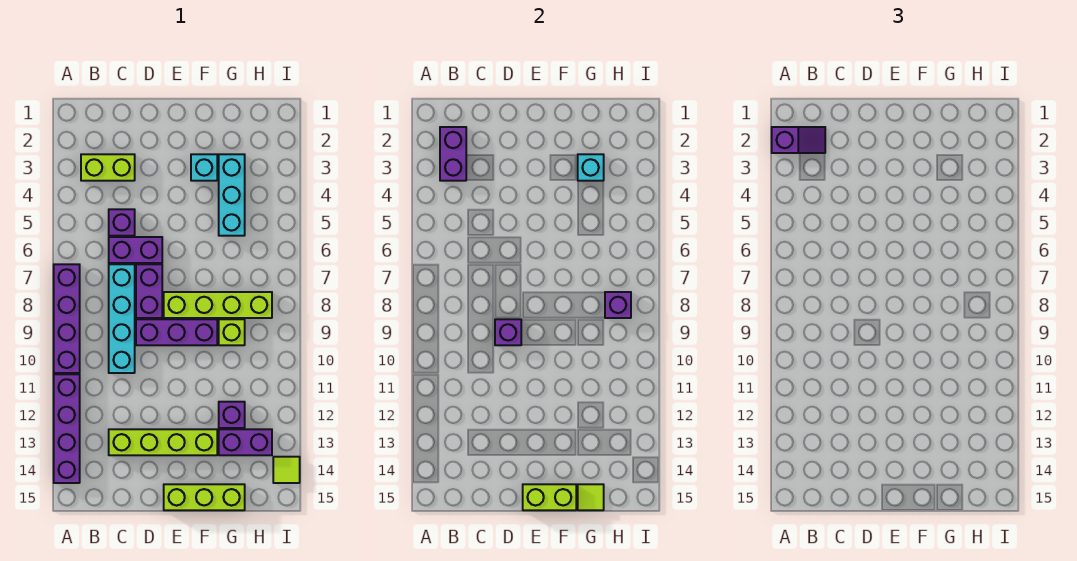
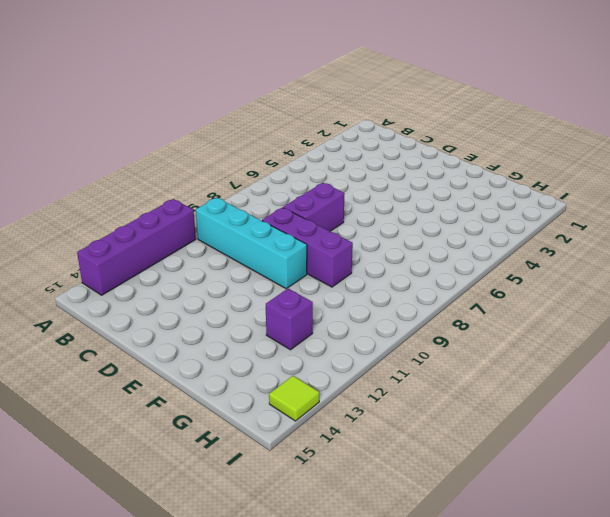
cyan 1x4 brick [196,198,307,289] -> cyan 1x4 brick turned to [109,264,135,373]
none -> purple 1x4 brick [54,264,80,373]
none -> lime 1x2 brick [81,154,135,181]
none -> purple 1x1 brick [109,209,135,236]

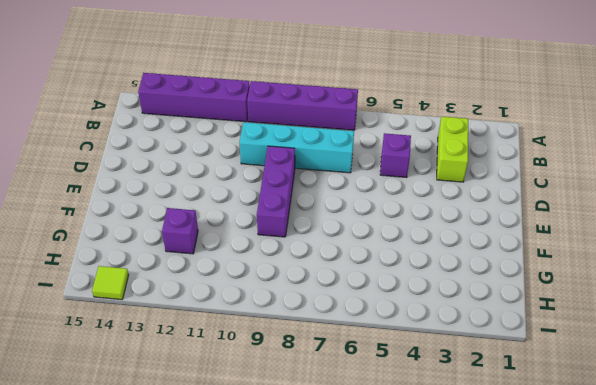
none -> purple 1x2 brick [109,237,162,263]
none -> lime 1x4 brick [109,429,217,455]
none -> purple 1x2 brick [136,264,162,318]

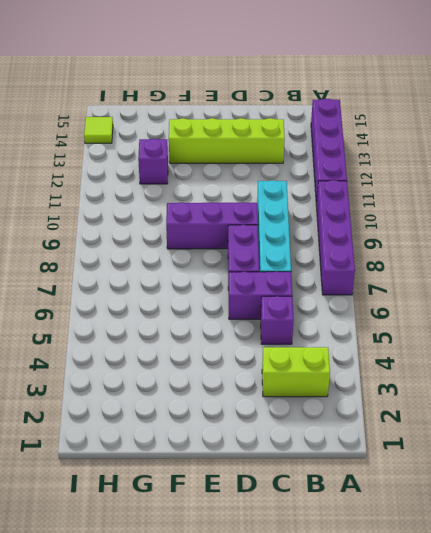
none -> lime 1x4 brick [164,292,272,318]
none -> lime 1x3 brick [164,484,245,510]
none -> cyan 1x1 brick [191,154,217,181]

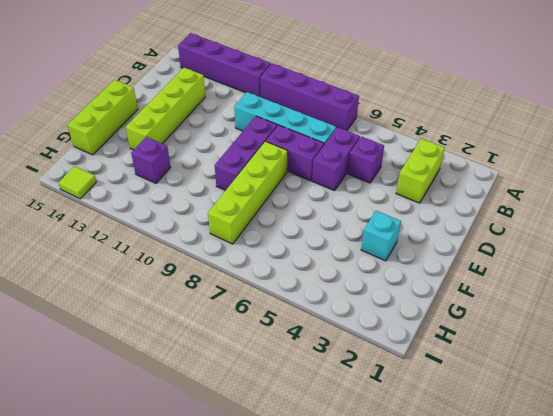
none -> cyan 1x3 brick [219,154,245,236]
none -> lime 1x1 brick [219,319,245,345]
none -> purple 1x2 brick [219,429,272,455]

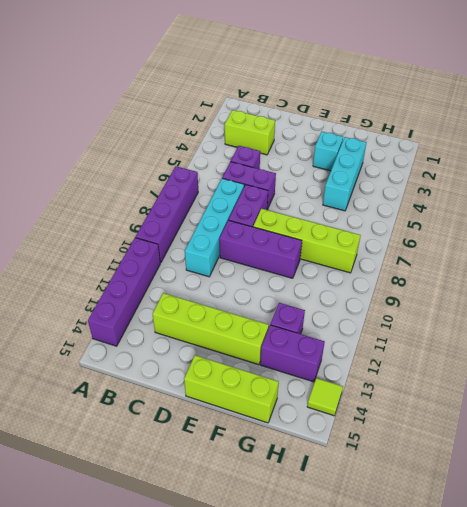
none -> lime 1x1 brick [219,319,245,345]
none -> purple 1x2 brick [440,127,466,181]
none -> purple 1x1 brick [495,319,521,345]

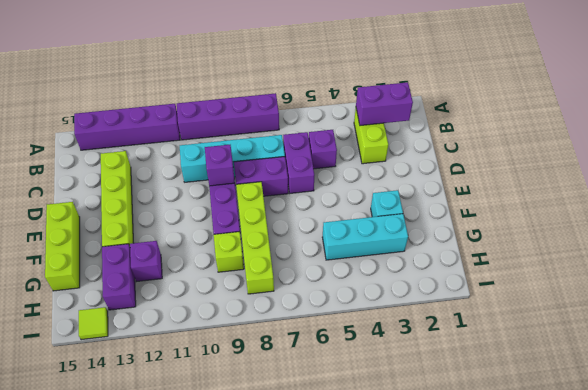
none -> lime 1x2 brick [523,484,576,510]
none -> cyan 1x1 brick [578,154,604,181]
none -> lime 1x1 tile [578,484,604,510]

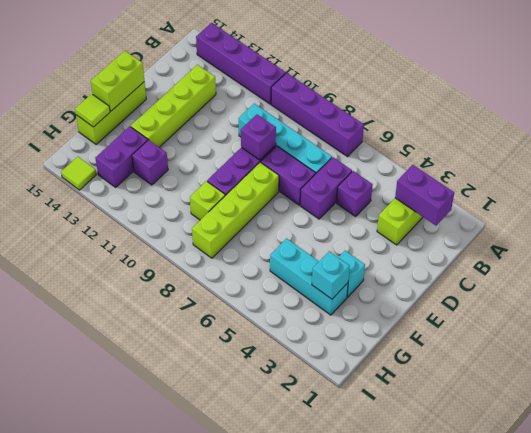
none -> purple 1x1 brick [605,292,631,318]
none -> purple 1x2 slope [772,127,825,153]

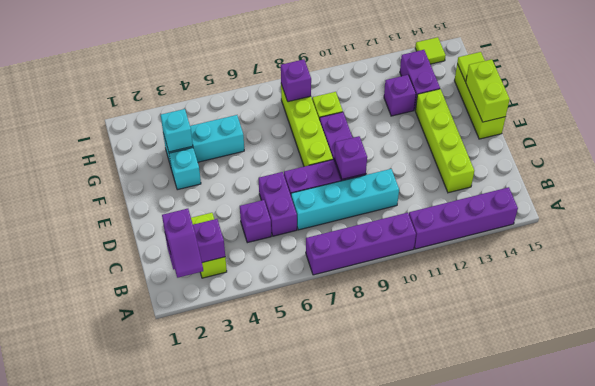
purple 1x2 slope [162,209,203,278] -> purple 1x2 slope turned to [772,127,825,153]

